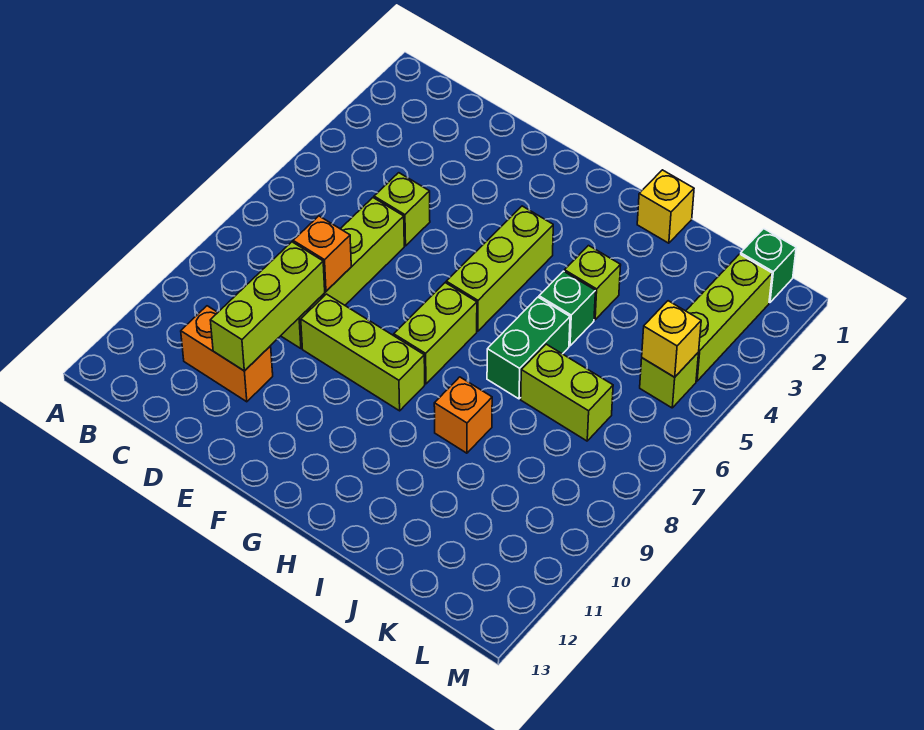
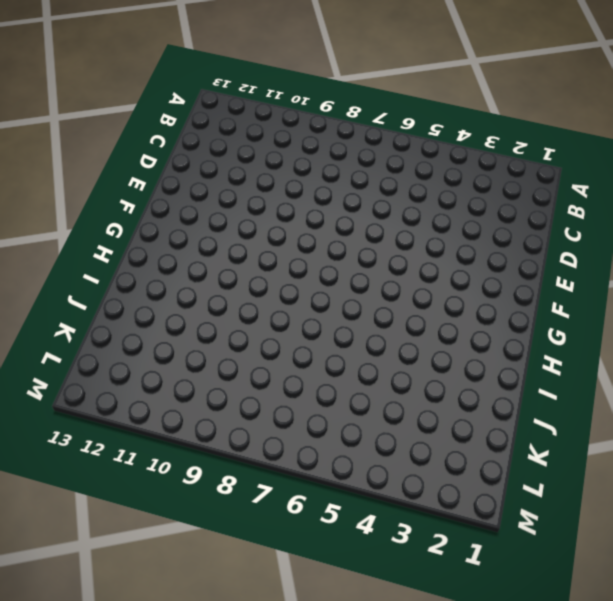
none -> orange 1x2 brick [181,306,273,402]
none -> lime 1x1 brick [374,173,430,246]
none -> lime 1x4 brick [281,198,404,349]

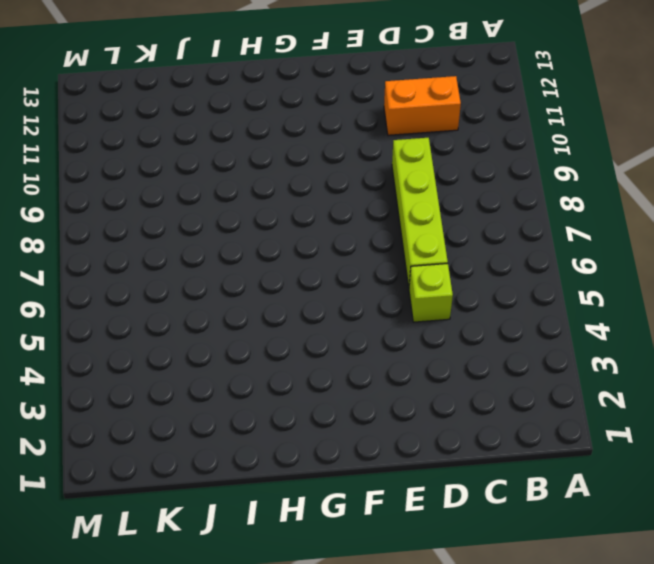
none -> lime 1x3 brick [301,294,425,411]
none -> lime 1x3 brick [446,206,553,331]
none -> lime 1x2 brick [394,283,477,384]

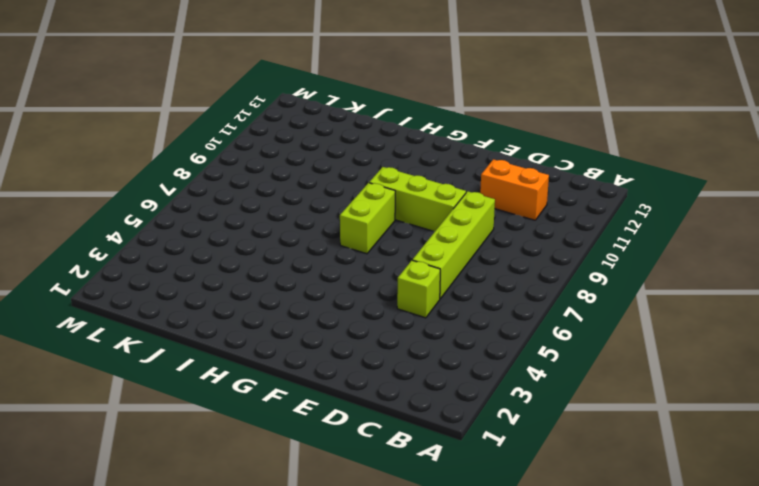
none -> lime 1x3 brick [446,206,553,331]
none -> yellow 1x1 brick [637,170,694,243]
none -> lime 1x1 brick [564,246,621,320]

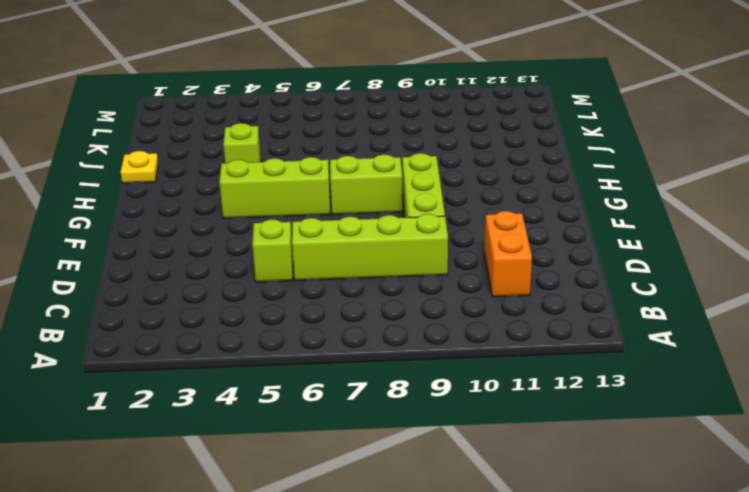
yellow 1x1 plate [121,151,158,183] -> yellow 1x1 brick [637,170,694,243]
none -> green 1x1 brick [539,271,595,346]
none -> green 1x2 brick [487,297,570,399]
none -> orange 1x1 brick [434,377,492,453]

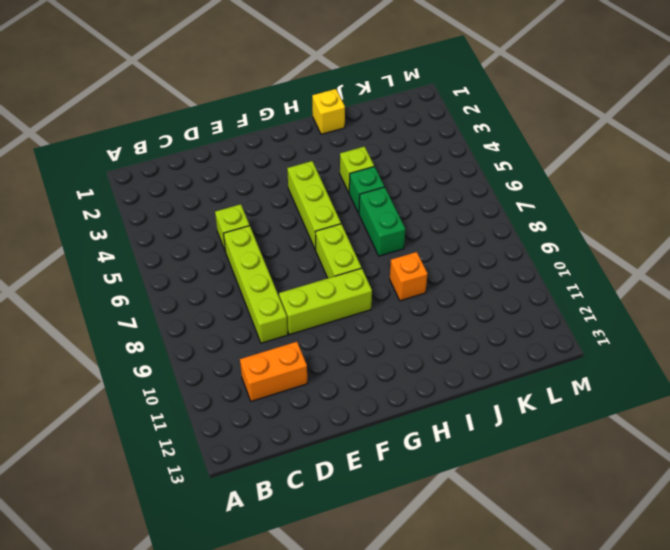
none -> lime 1x2 brick [521,344,613,441]
none -> green 1x1 brick [741,229,796,303]
none -> lime 1x3 brick [686,254,772,381]

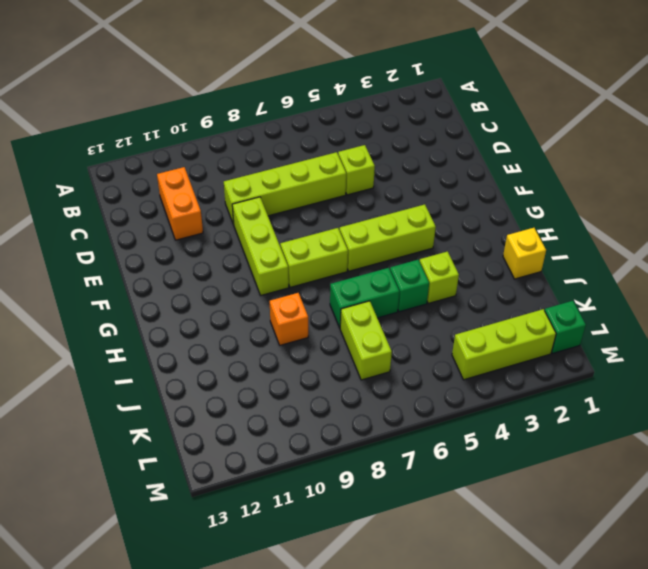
none -> lime 1x1 brick [640,352,699,408]
none -> orange 1x1 brick [293,216,351,291]
none -> lime 1x3 brick [210,242,325,371]

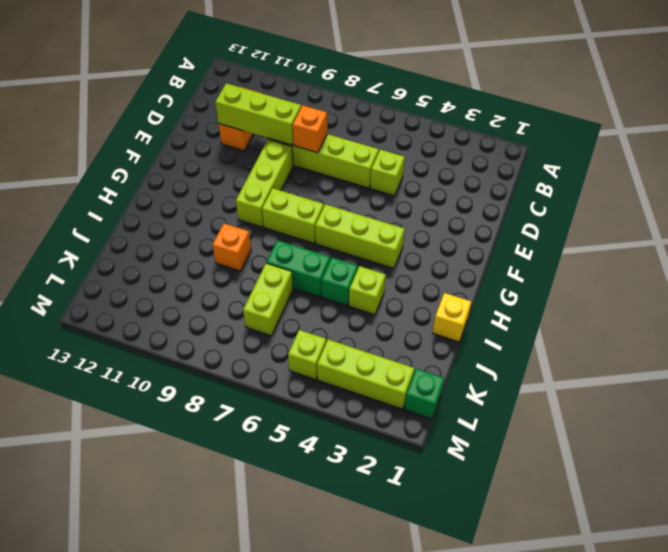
none -> yellow 1x1 brick [642,301,701,377]

